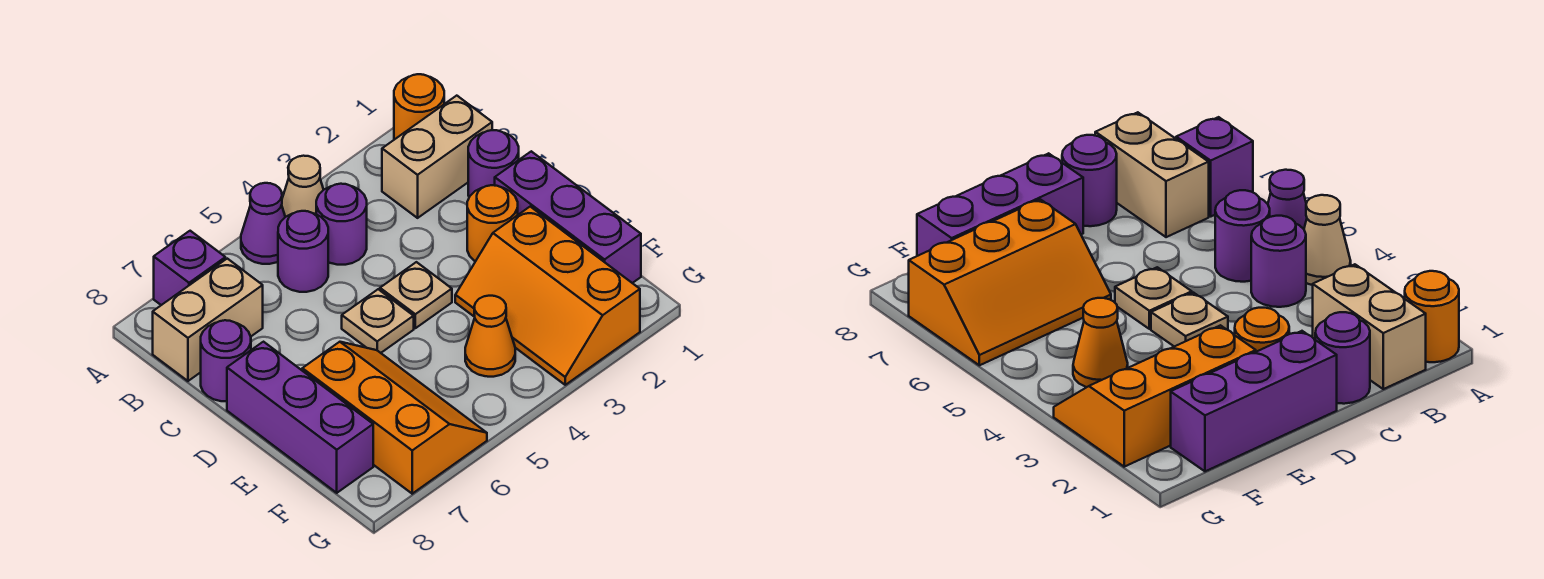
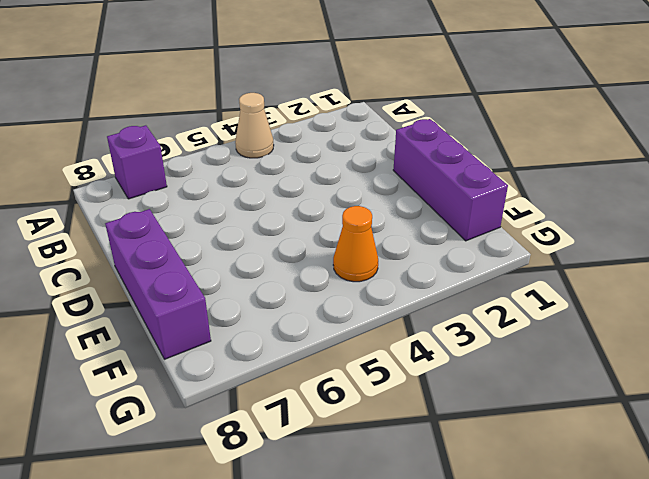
none -> orange 1x1 round brick [394,74,444,140]
none -> purple 1x1 cone [241,183,285,264]
none -> tan 1x2 brick [382,96,492,218]

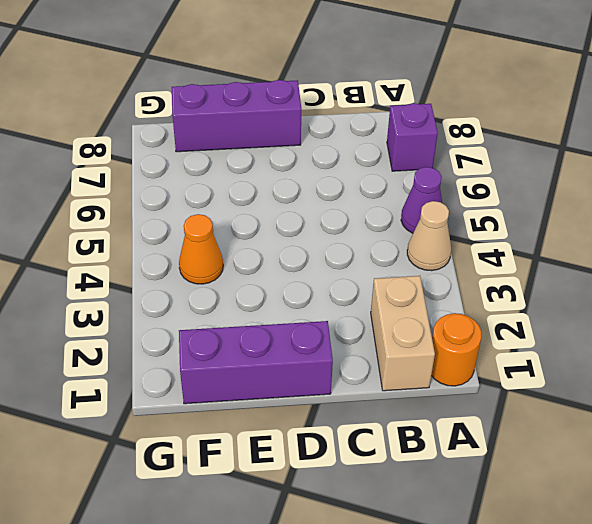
none -> purple 1x1 round brick [316,184,367,265]
none -> purple 1x1 round brick [278,211,328,292]
none -> tan 1x2 brick [153,259,263,381]

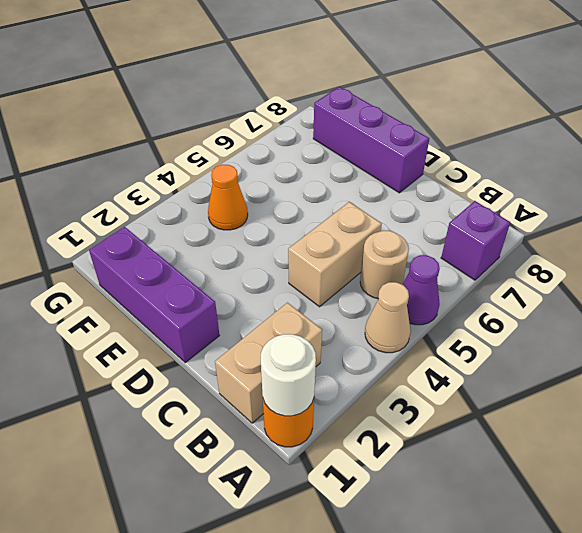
white 1x1 round brick [261,334,316,416] -> none
tan 1x1 round brick [360,231,409,299] -> purple 1x1 round brick [278,211,328,292]
tan 1x2 brick [288,202,382,307] -> tan 1x2 brick moved to [153,259,263,381]
none -> purple 1x1 round brick [316,184,367,265]
none -> purple 1x1 round brick [468,130,519,197]
none -> purple 1x1 round brick [201,320,251,401]

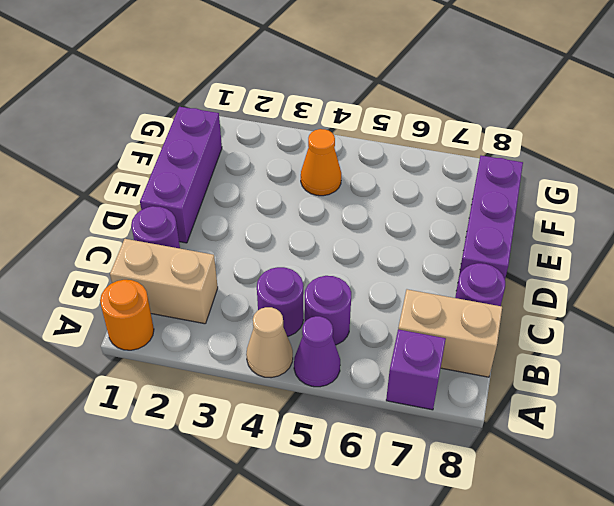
none -> orange 1x1 round brick [467,185,518,261]
none -> tan 1x1 plate [380,262,452,328]
none -> tan 1x1 plate [342,289,414,353]

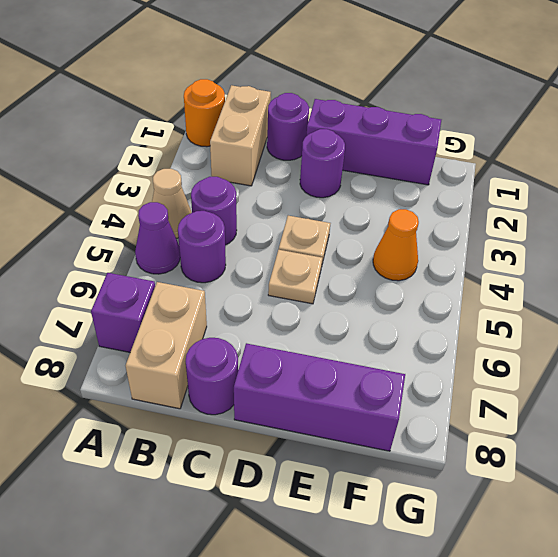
purple 1x1 round brick [300,129,345,198] -> orange 1x1 round brick [467,185,518,261]
none -> orange 2x3 slope [455,207,640,385]
none -> orange 2x3 slope [302,342,487,494]

